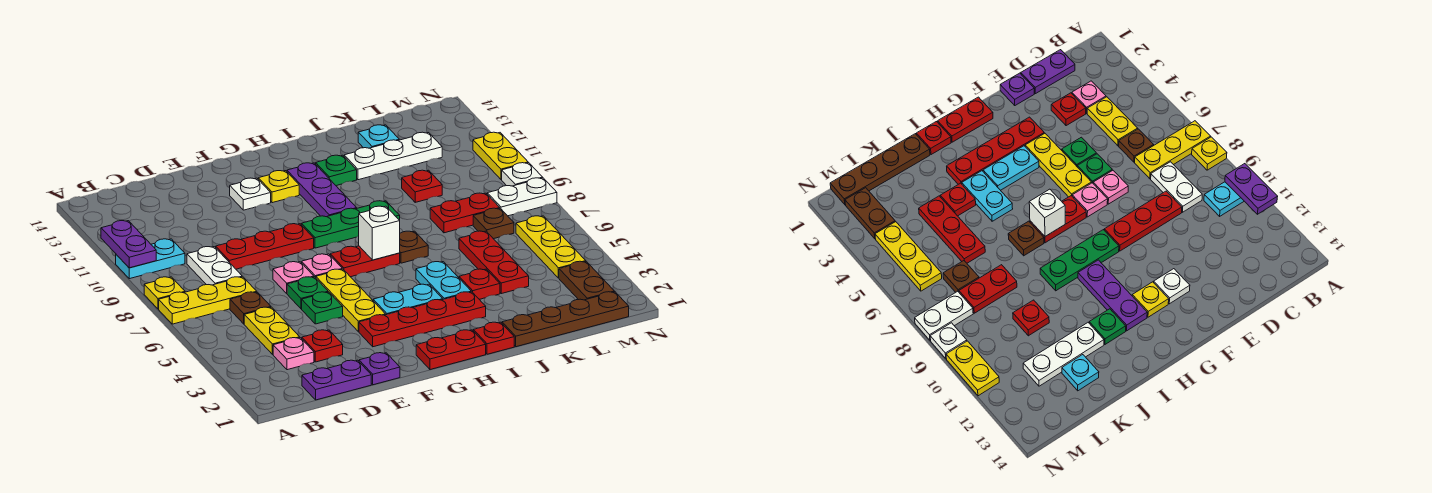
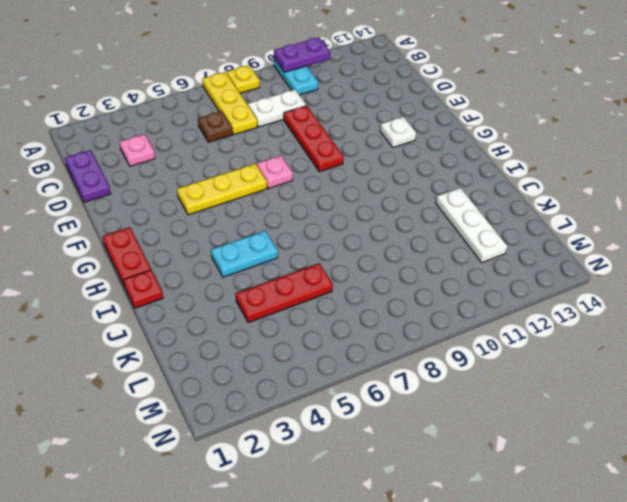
none -> yellow 1x2 plate [244,307,300,355]
none -> red 1x1 plate [302,330,343,362]
none -> purple 1x1 plate [359,353,400,385]
none -> green 1x1 plate [302,292,343,324]

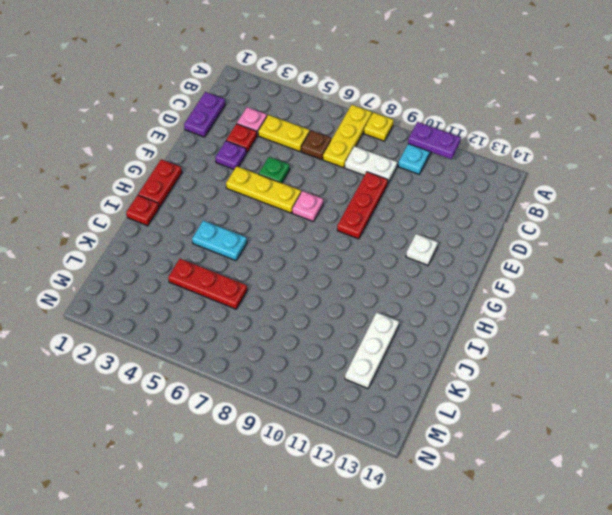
purple 1x1 plate [215,141,246,169] -> purple 1x1 plate moved to [359,353,400,385]
none -> green 1x1 plate [287,277,328,309]
none -> pink 1x1 plate [273,262,314,293]
none -> red 1x4 plate [359,292,486,347]
none -> cyan 1x2 plate [373,284,443,315]

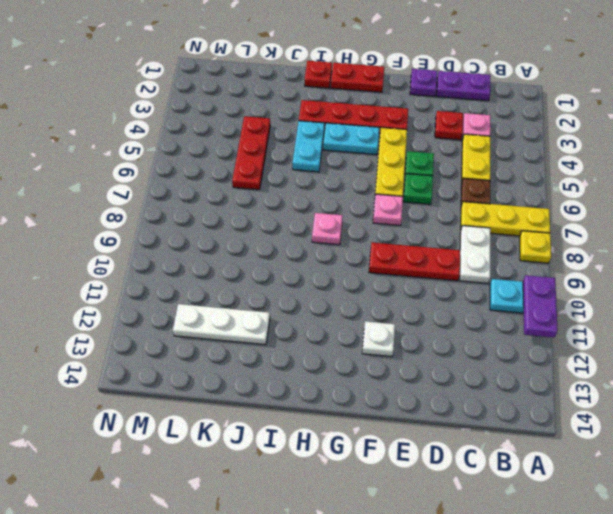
pink 1x1 plate [312,213,343,245] -> pink 1x1 plate moved to [273,262,314,293]
none -> red 1x2 plate [330,246,400,277]
none -> green 1x3 plate [301,201,400,248]
none -> yellow 1x1 plate [258,171,299,203]
none -> purple 1x3 plate [287,163,357,217]

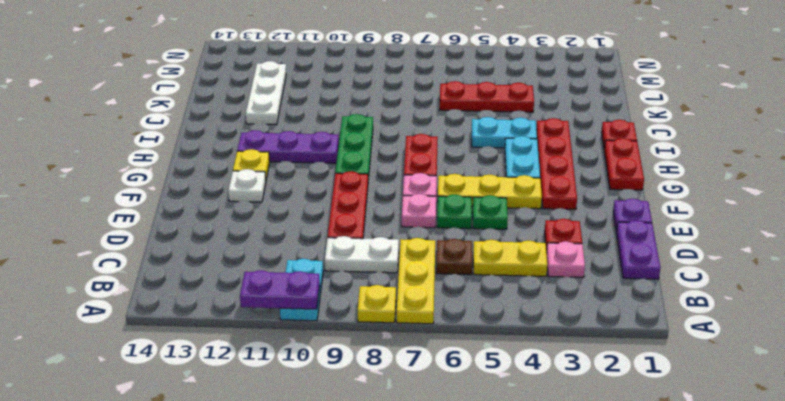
none -> brown 1x1 plate [400,231,428,263]
none -> green 1x1 plate [316,155,357,186]
none -> brown 1x4 plate [502,292,629,347]
none -> red 1x1 plate [459,269,500,299]

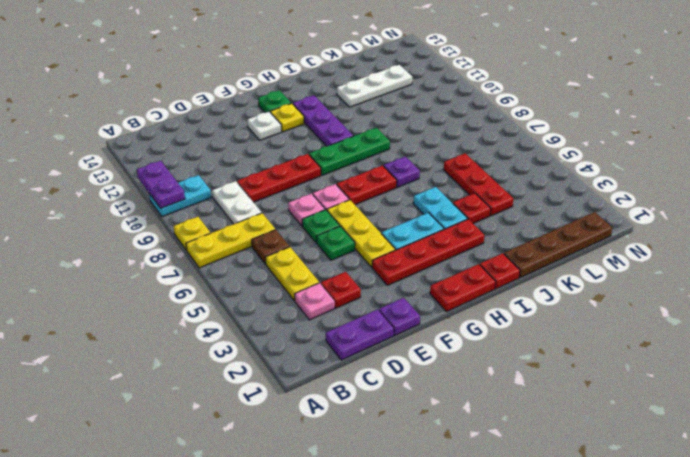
green 1x1 plate [258,90,291,113] -> green 1x1 plate moved to [316,155,357,186]
purple 1x1 plate [384,157,420,187] -> brown 1x1 plate [400,231,428,263]
none -> red 1x2 plate [430,193,500,233]
none -> red 1x1 plate [402,170,442,202]
none -> cyan 1x1 plate [358,125,399,148]
none -> brown 1x1 plate [473,208,514,239]

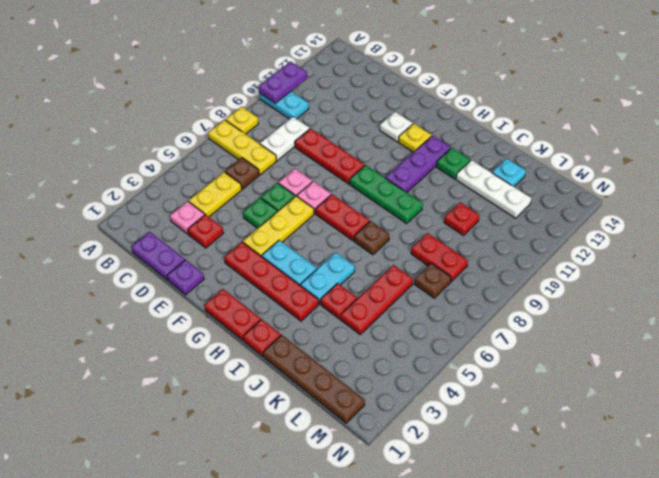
none -> brown 1x2 plate [559,261,614,300]
none -> yellow 1x3 plate [516,216,586,278]
none -> white 1x2 plate [487,178,557,216]
none -> white 1x1 plate [502,163,543,186]

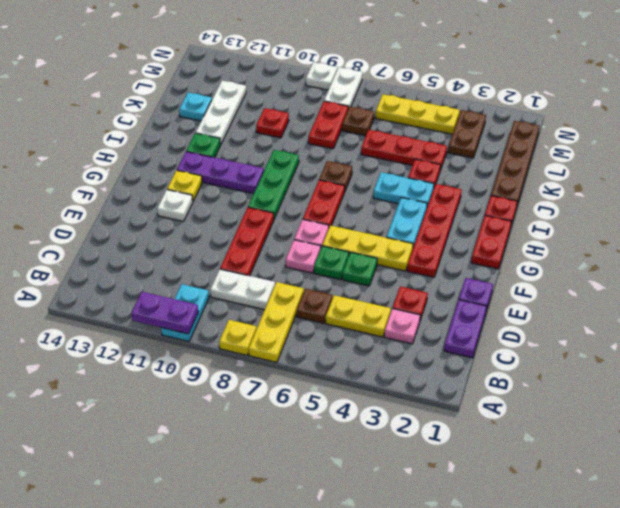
brown 1x2 plate [448,110,486,158] -> brown 1x2 plate turned to [559,261,614,300]
none -> yellow 1x2 plate [473,132,528,180]
none -> white 1x1 brick [359,206,400,260]

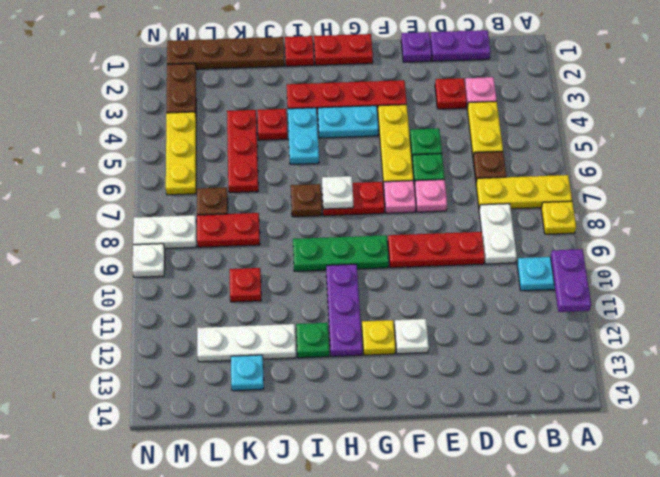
white 1x1 plate [322,176,353,209] -> white 1x1 brick [359,206,400,260]
none -> yellow 1x2 plate [473,132,528,180]

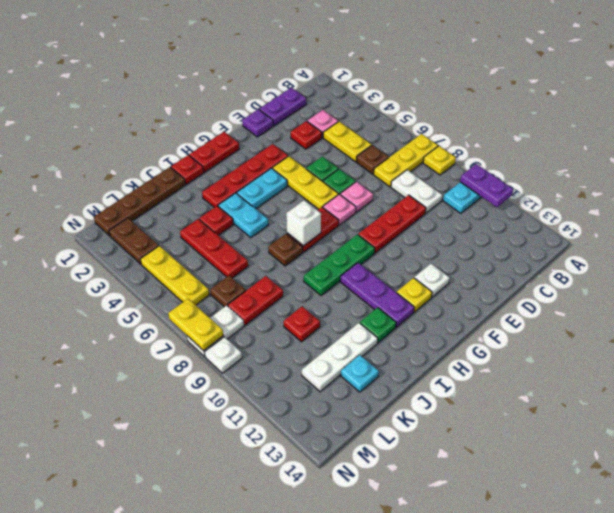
yellow 1x2 plate [168,299,223,351] -> yellow 1x2 plate moved to [473,132,528,180]

